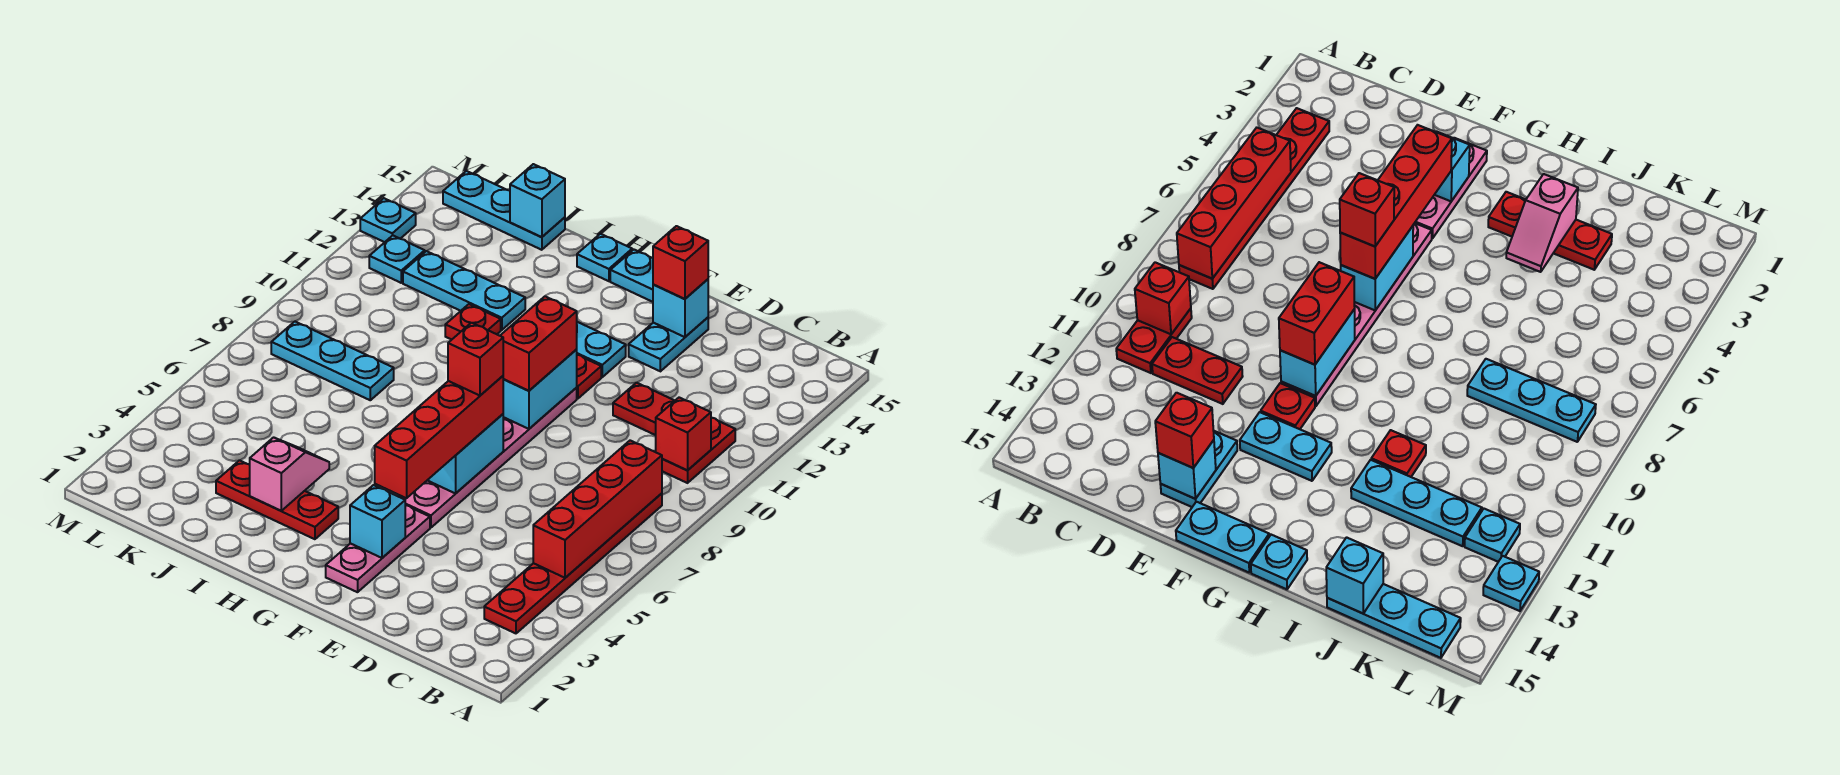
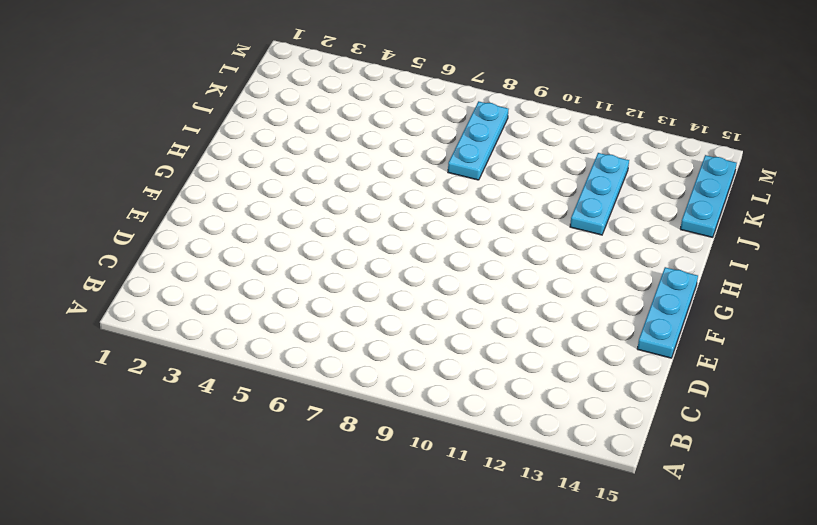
cyan 1x3 plate [637,267,698,358] -> cyan 1x2 plate [610,250,653,302]
none -> red 1x6 plate [484,493,662,633]
none -> red 1x2 plate [662,418,735,483]
none -> red 1x2 plate [613,383,675,435]

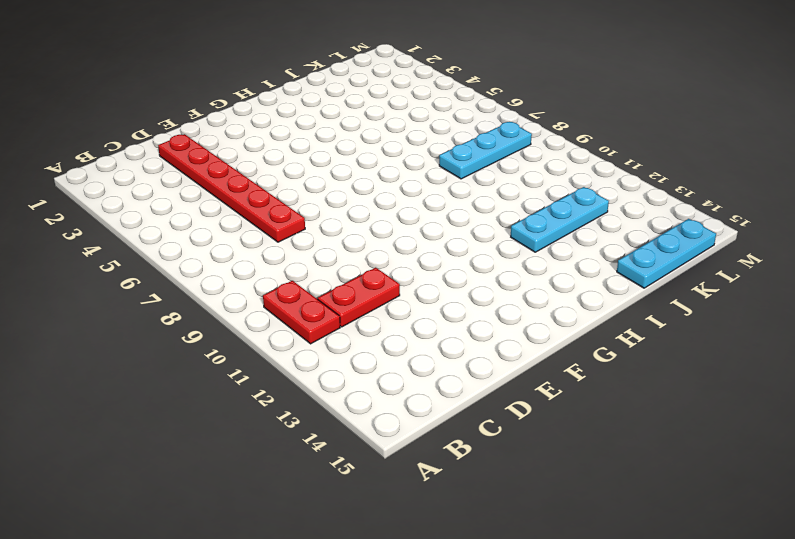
red 1x6 plate [158,134,305,242] -> red 1x6 plate moved to [484,493,662,633]
none -> cyan 1x2 plate [629,318,708,371]
none -> pink 1x3 plate [326,505,430,592]
none -> pink 1x6 plate [402,388,577,528]

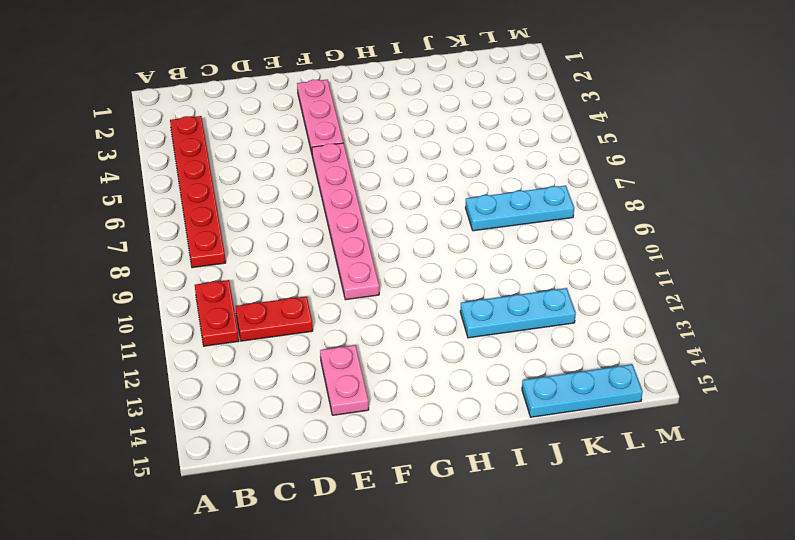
pink 1x2 plate [320,345,369,415] -> cyan 1x2 plate [629,318,708,371]
none -> red 1x1 plate [576,355,601,399]
none -> cyan 1x2 plate [577,322,626,377]
none -> cyan 1x2 plate [610,250,653,302]

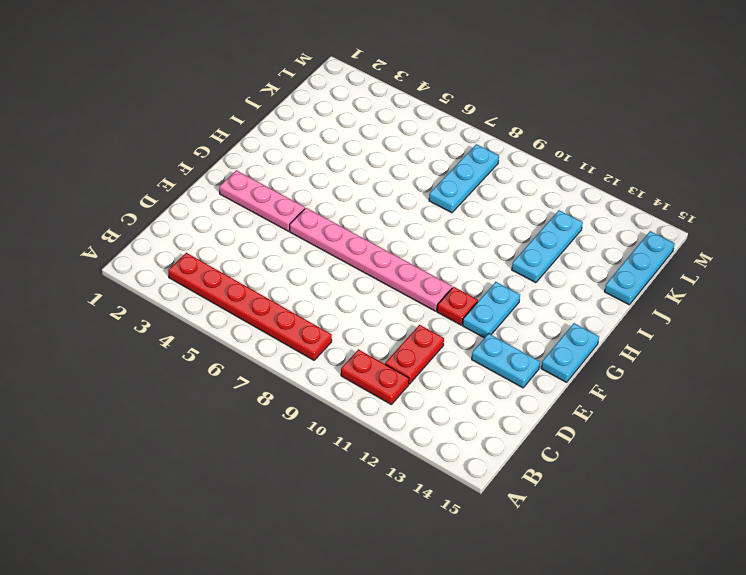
none -> red 1x3 plate [216,460,338,539]
none -> cyan 1x1 plate [577,234,632,281]
none -> red 1x1 plate [445,304,501,340]

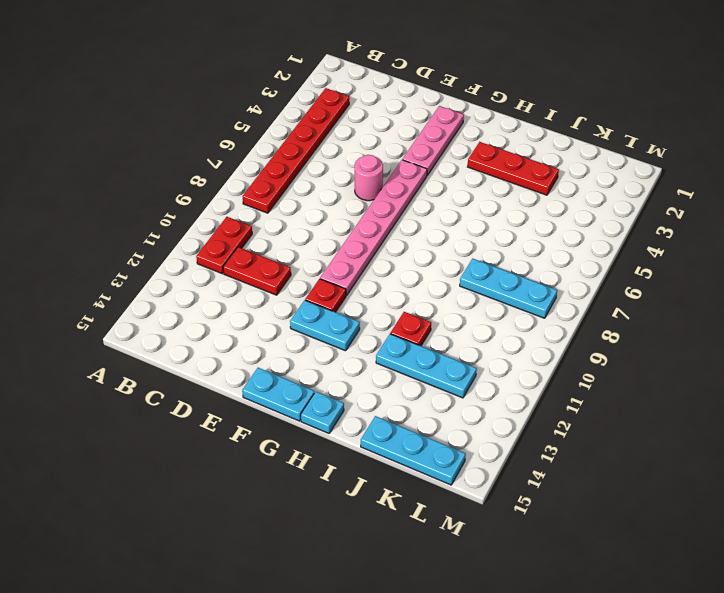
pink 1x1 round brick [355,155,383,201] -> none
none -> cyan 1x2 plate [629,318,708,371]
none -> cyan 1x1 plate [369,235,425,283]
none -> cyan 1x1 plate [360,198,416,242]

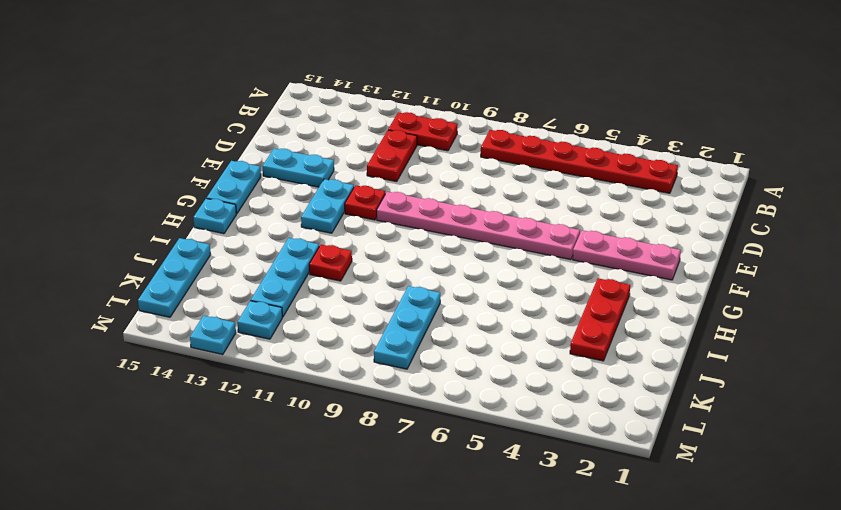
none -> red 1x4 brick [533,441,662,578]
none -> red 1x1 brick [656,398,711,470]
none -> cyan 1x1 brick [653,279,708,337]

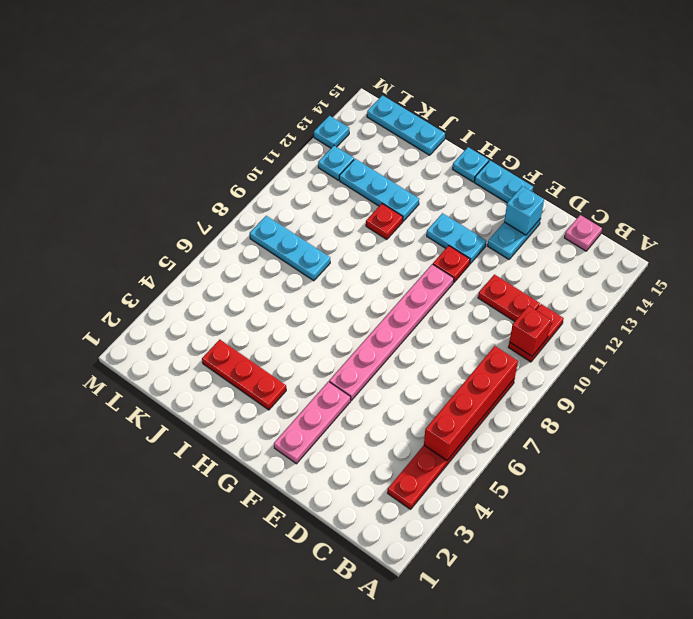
pink 1x1 plate [564,215,602,251] -> none
none -> cyan 1x1 brick [350,485,405,558]
none -> cyan 1x2 brick [427,414,503,494]
none -> cyan 1x2 brick [503,349,577,429]

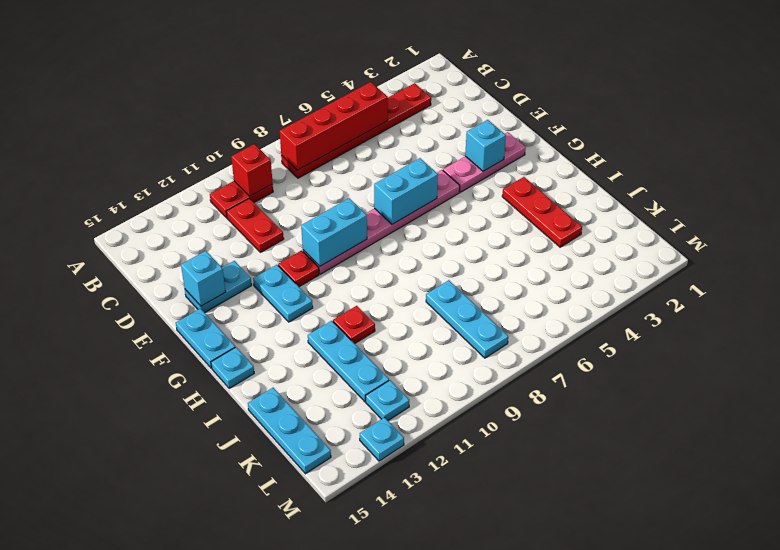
none -> pink 1x2 slope [250,437,329,511]
none -> cyan 1x1 brick [510,164,565,237]
none -> red 1x1 brick [653,226,708,299]

